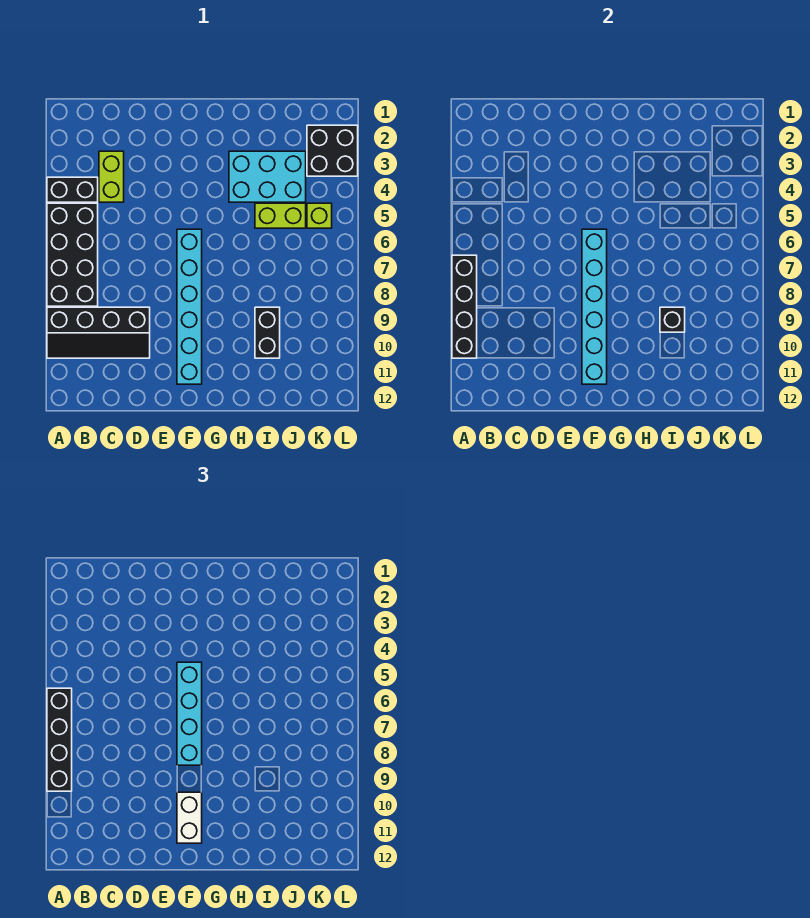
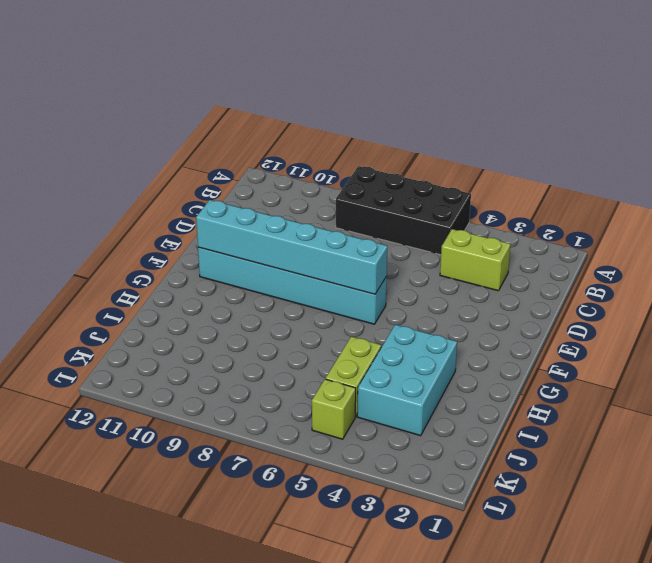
none -> black 1x2 brick [47,177,98,202]
none -> black 2x4 slope [47,307,150,358]
none -> black 1x2 brick [255,307,280,358]

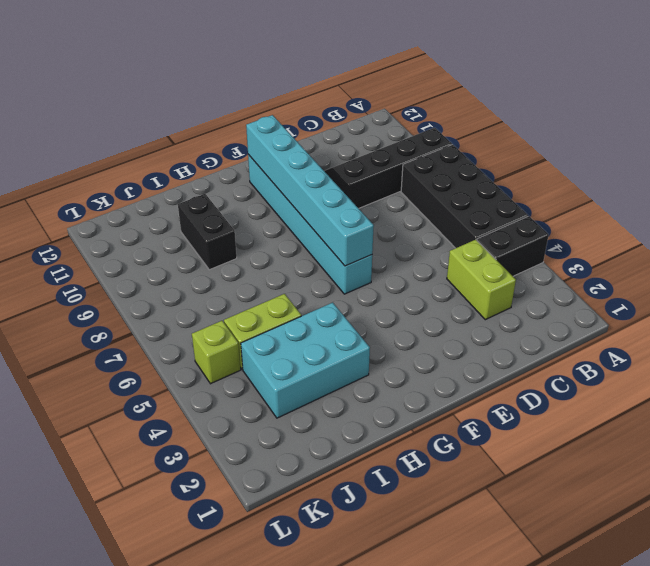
none -> black 2x2 brick [307,125,358,176]
none -> black 1x4 brick [452,255,477,358]
none -> black 1x1 brick [660,307,685,332]

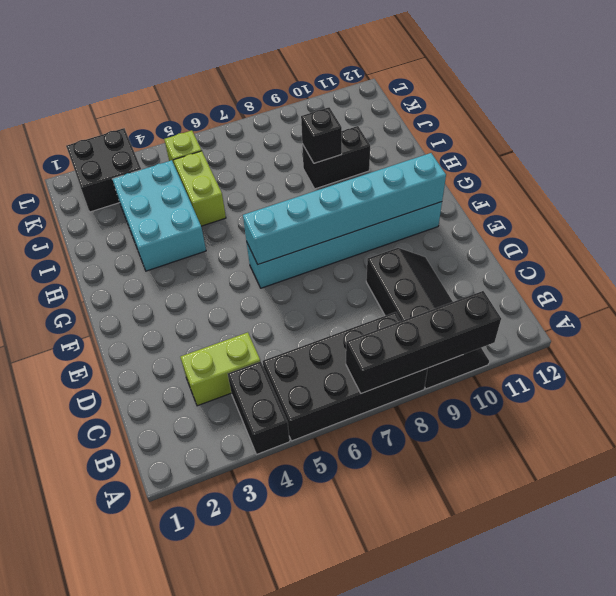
none -> black 1x4 brick [47,688,72,791]
none -> cyan 1x4 brick [177,662,202,765]
none -> white 1x2 brick [177,792,202,843]

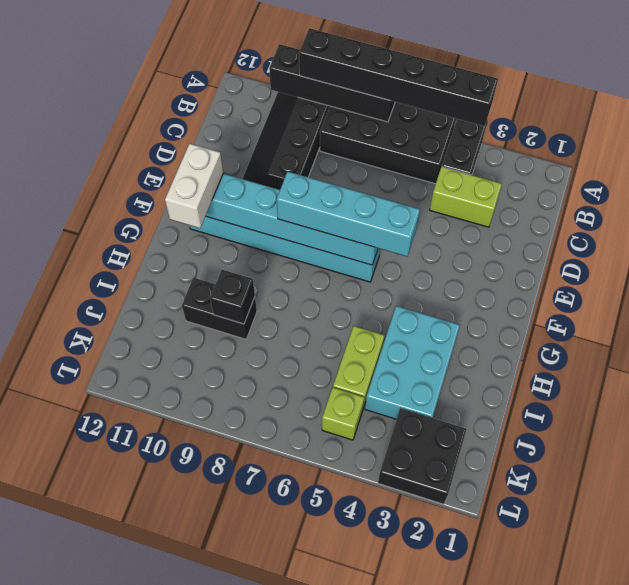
black 1x6 brick [299,28,498,126] -> black 1x4 brick [47,688,72,791]
white 1x2 brick [165,144,223,228] -> white 1x2 brick turned to [177,792,202,843]

